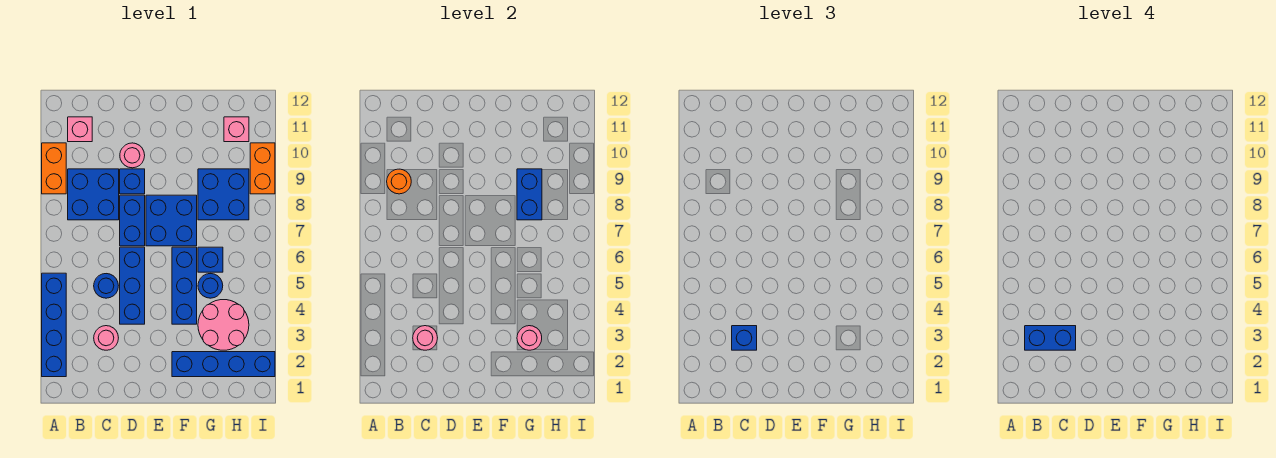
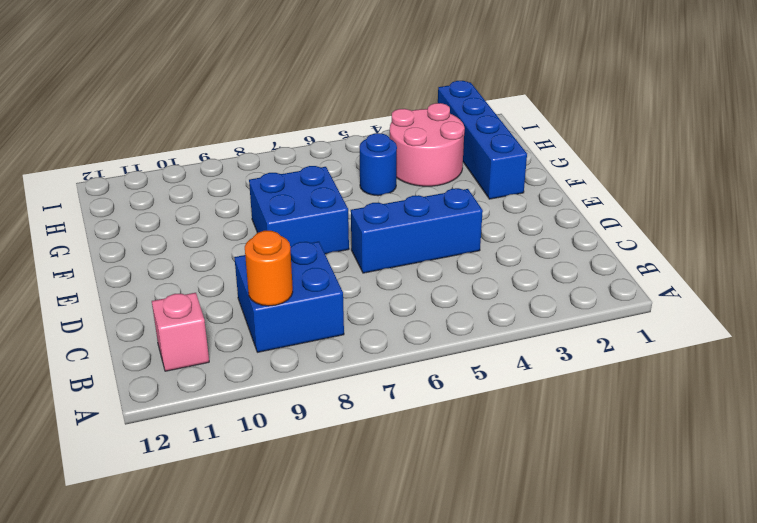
none -> blue 1x4 brick [42,273,66,377]
none -> orange 1x2 brick [42,143,66,194]
none -> pink 1x1 round brick [94,326,118,350]

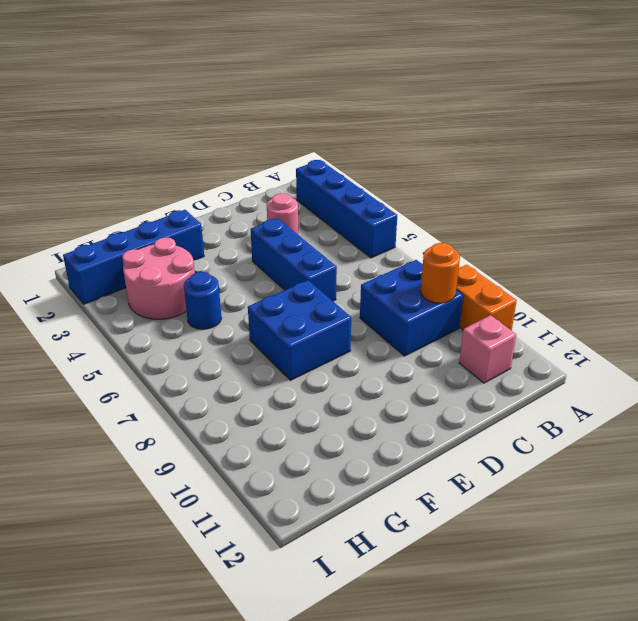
none -> blue 1x1 round brick [94,274,118,298]
none -> blue 1x2 brick [120,195,145,246]
none -> blue 1x1 brick [120,169,145,194]

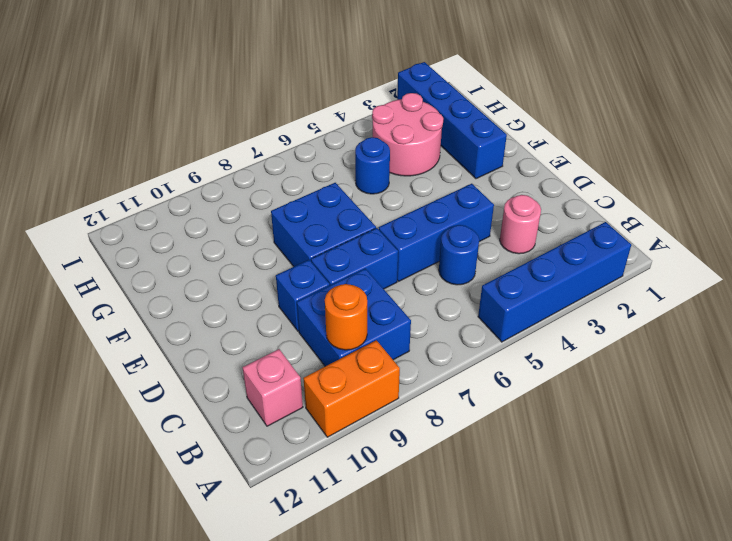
none -> pink 1x1 round brick [120,143,145,168]
none -> blue 1x3 brick [172,247,197,324]
none -> blue 1x1 brick [198,247,223,272]

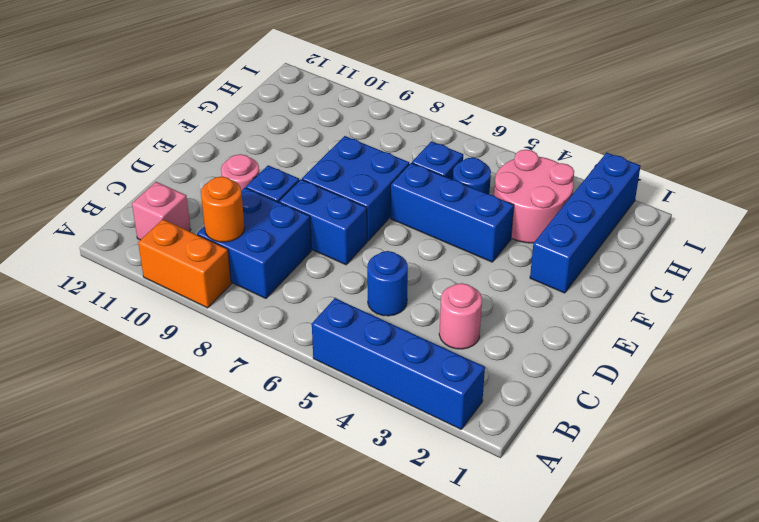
none -> blue 1x3 brick [120,247,145,324]
none -> blue 2x2 brick [198,169,249,220]
none -> pink 1x1 brick [224,117,249,142]

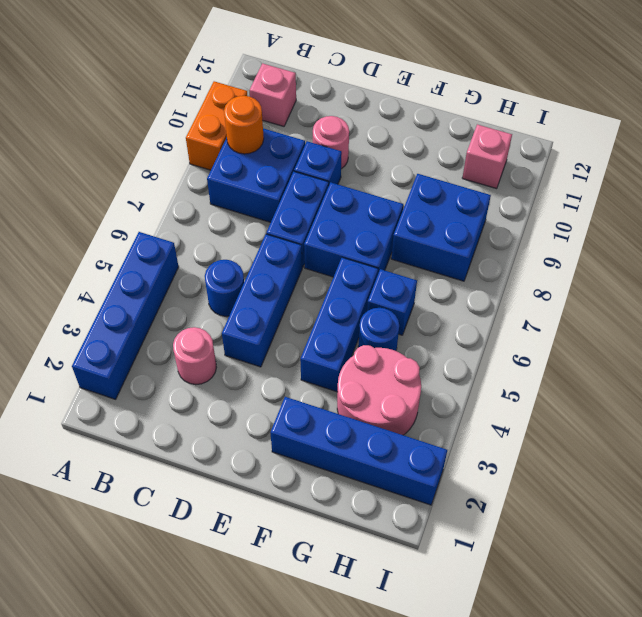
none -> orange 1x2 brick [250,143,275,194]
none -> pink 1x1 round brick [413,326,437,350]
none -> pink 1x1 round brick [517,326,542,350]

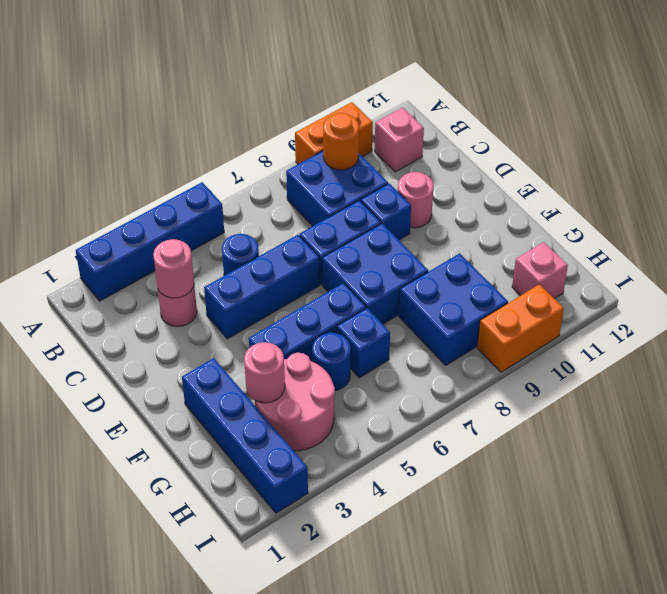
none -> blue 1x2 brick [517,169,542,220]
none -> blue 1x1 brick [732,326,757,350]
none -> blue 1x2 brick [1025,326,1076,350]

